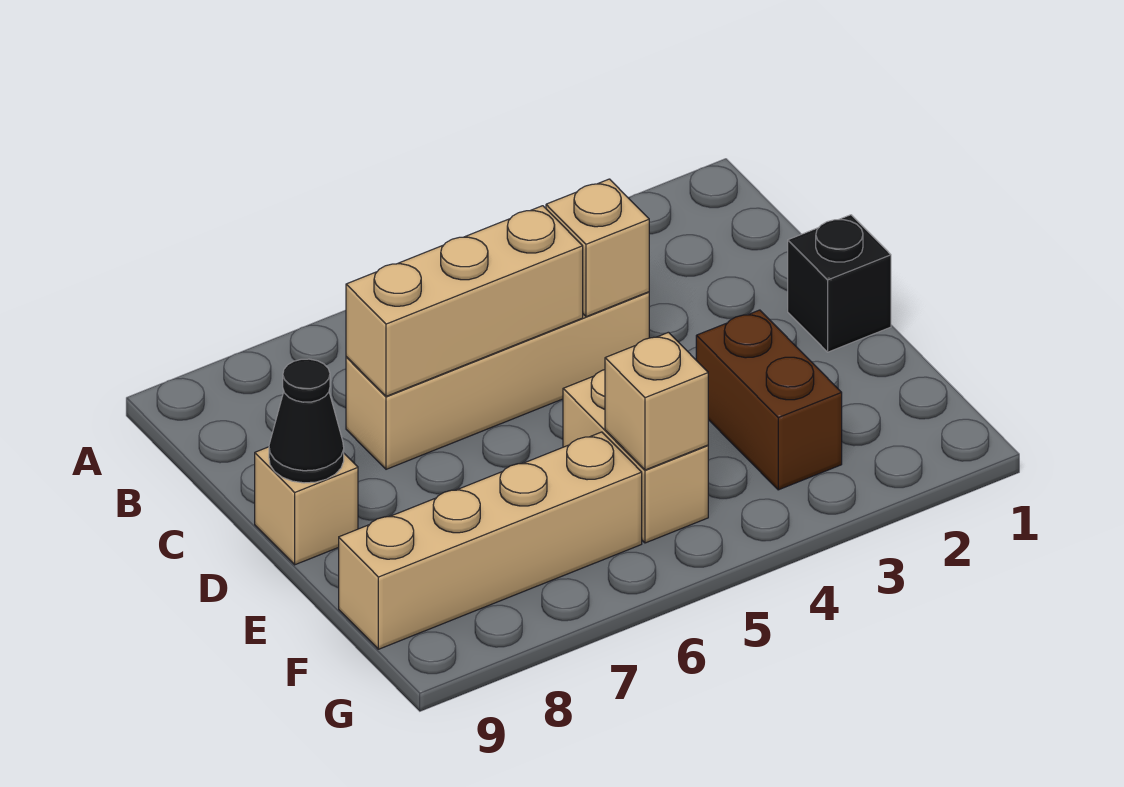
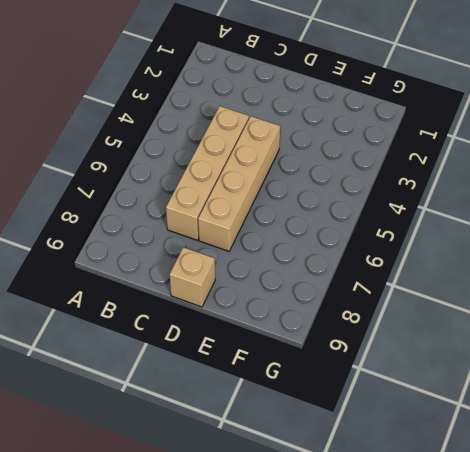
tan 1x4 brick [198,116,280,251] -> tan 1x4 brick moved to [339,432,642,649]
none -> black 1x1 brick [788,215,891,352]
none -> brown 1x2 brick [696,310,842,490]

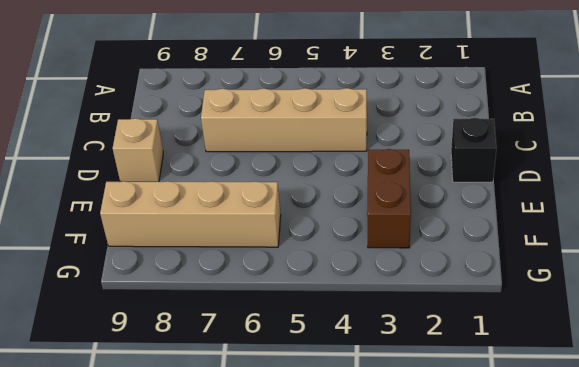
none -> tan 1x2 brick [563,370,708,543]
none -> tan 1x1 brick [546,179,649,317]

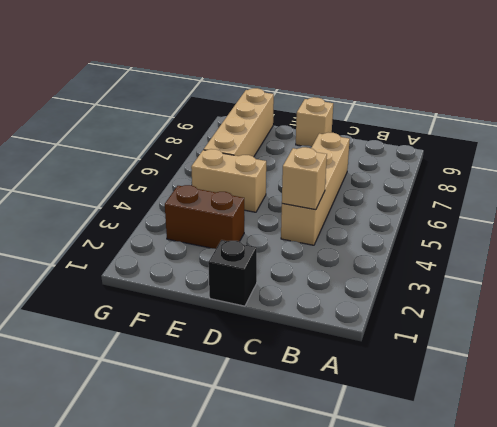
none -> tan 1x3 brick [346,206,583,396]
none -> black 1x1 cone [269,359,344,483]

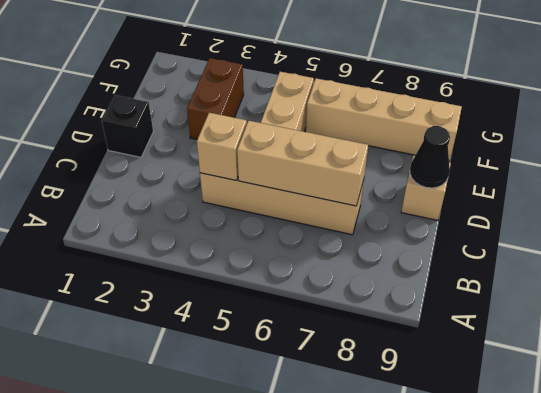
none -> tan 1x1 brick [605,332,708,470]

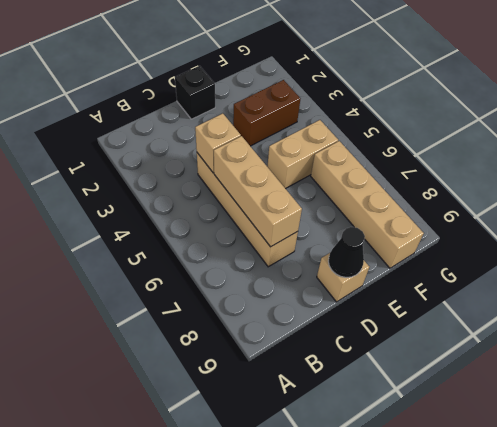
none -> tan 1x1 brick [605,332,708,470]

